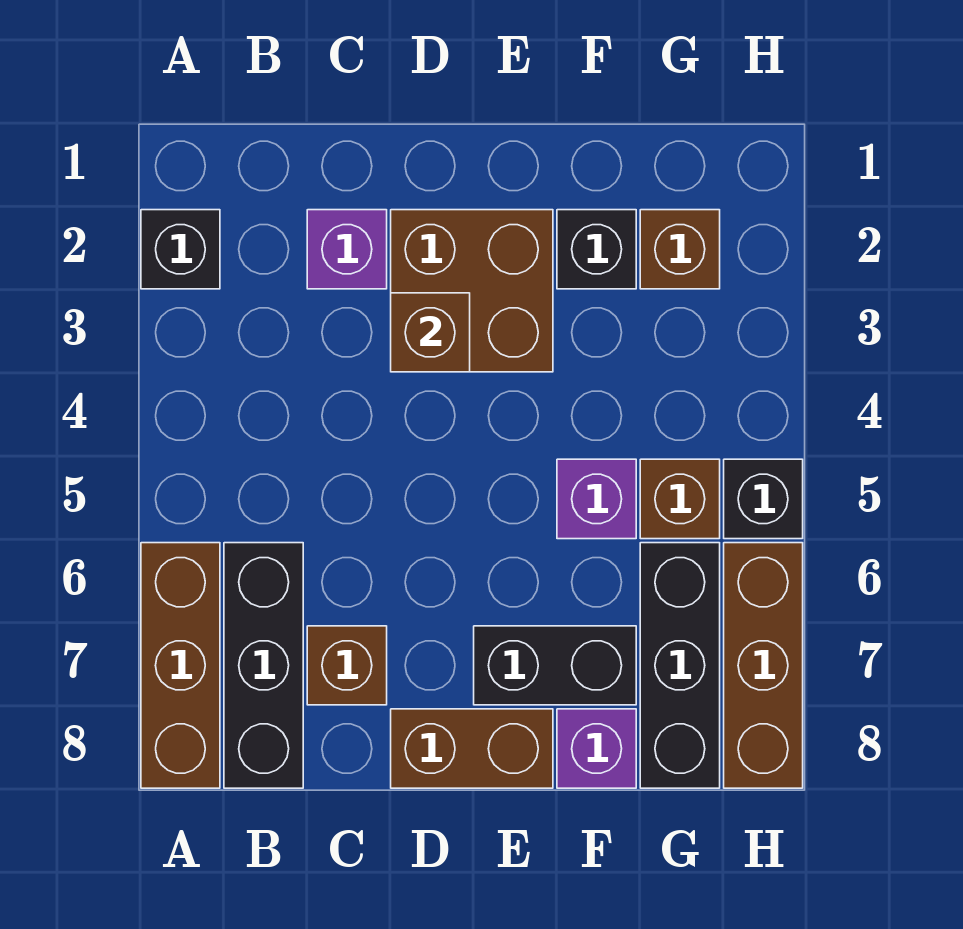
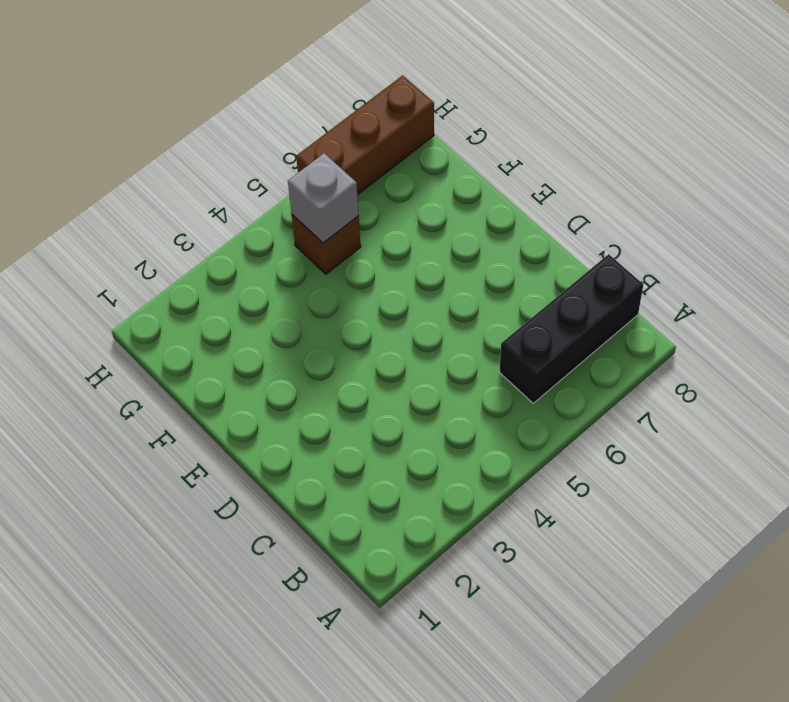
grey 1x1 brick [288,153,359,243] -> none
none -> black 1x1 brick [141,210,220,289]
none -> brown 1x3 brick [141,543,220,788]
none -> purple 1x1 brick [307,210,387,289]

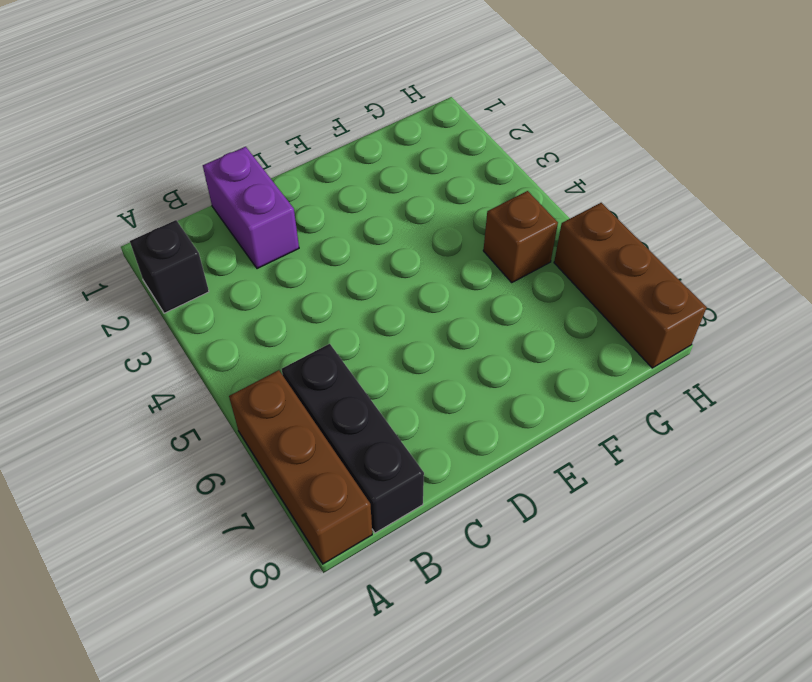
purple 1x2 brick [203,147,299,269] -> purple 1x1 brick [307,210,387,289]
none -> brown 1x1 brick [307,626,387,705]
none -> brown 2x2 brick [391,210,553,372]
none -> brown 1x2 brick [391,709,553,788]

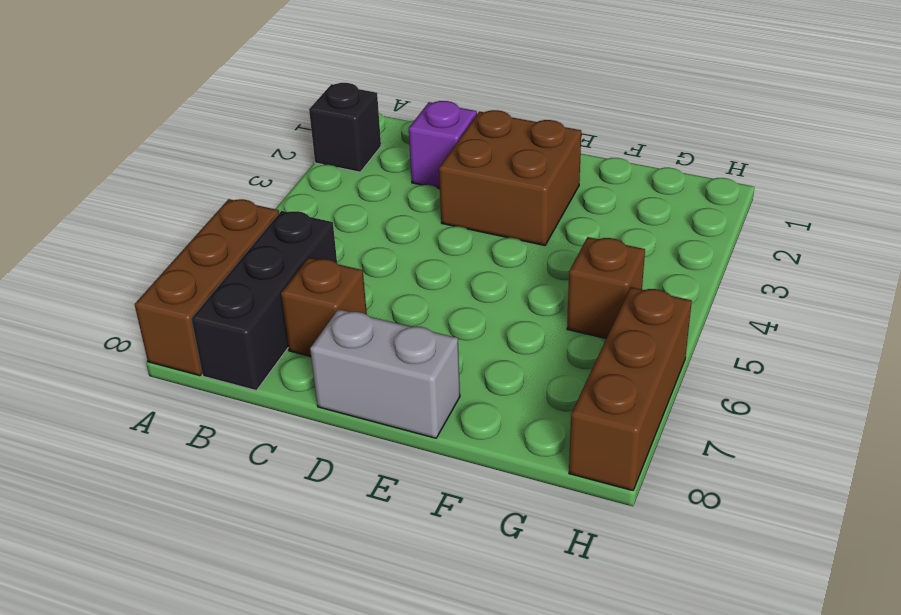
grey 1x2 brick [310,309,460,438] -> brown 1x2 brick [391,709,553,788]
none -> black 1x2 brick [474,626,636,705]
none -> black 1x1 brick [557,210,636,289]
none -> purple 1x1 brick [557,459,636,539]

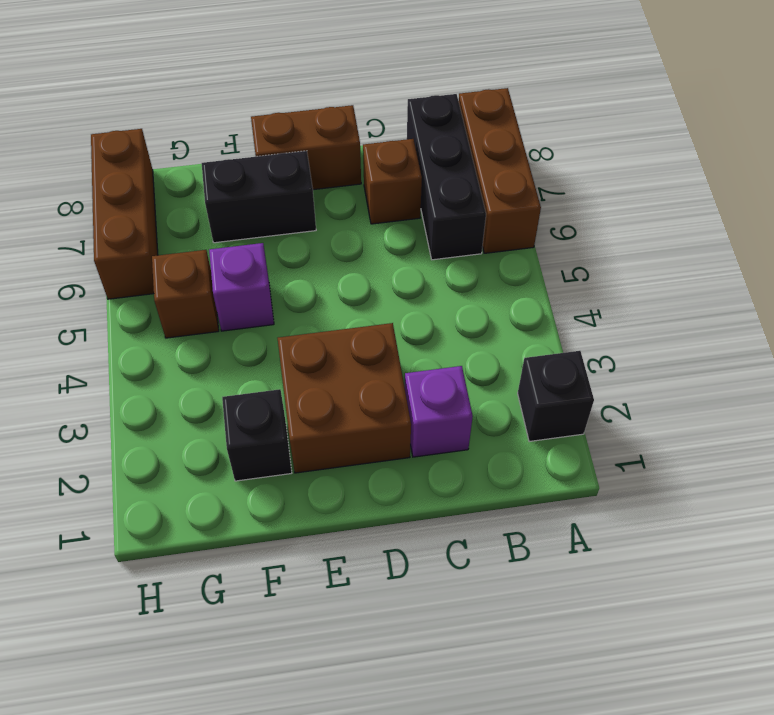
none -> purple 1x1 brick [557,709,636,788]
none -> brown 1x1 brick [640,210,720,289]
none -> black 1x3 brick [640,543,720,788]

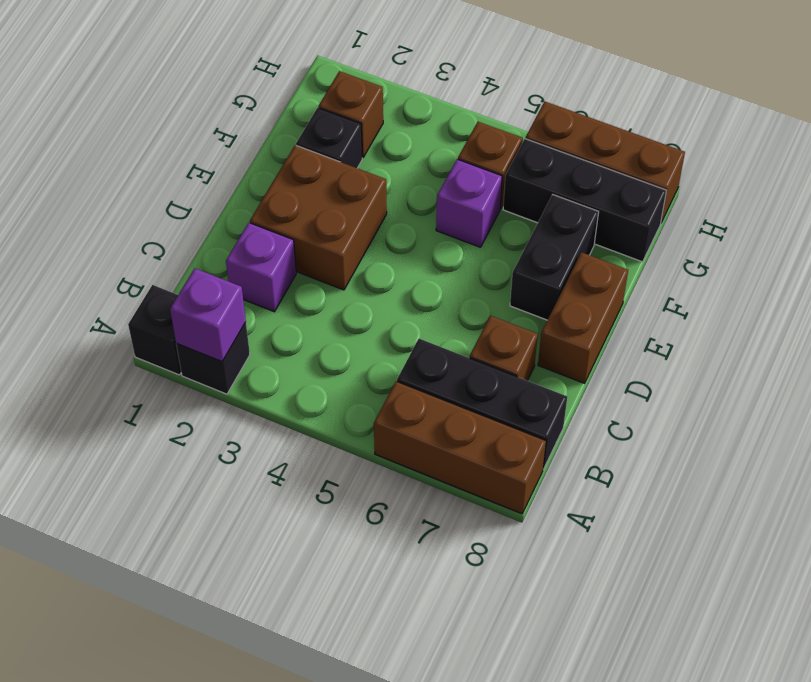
black 1x1 brick [128,285,181,375] -> black 1x1 brick moved to [724,459,803,539]
purple 1x1 brick [170,269,246,362] -> purple 1x1 brick moved to [557,709,636,788]
none -> brown 1x1 brick [391,293,470,372]

